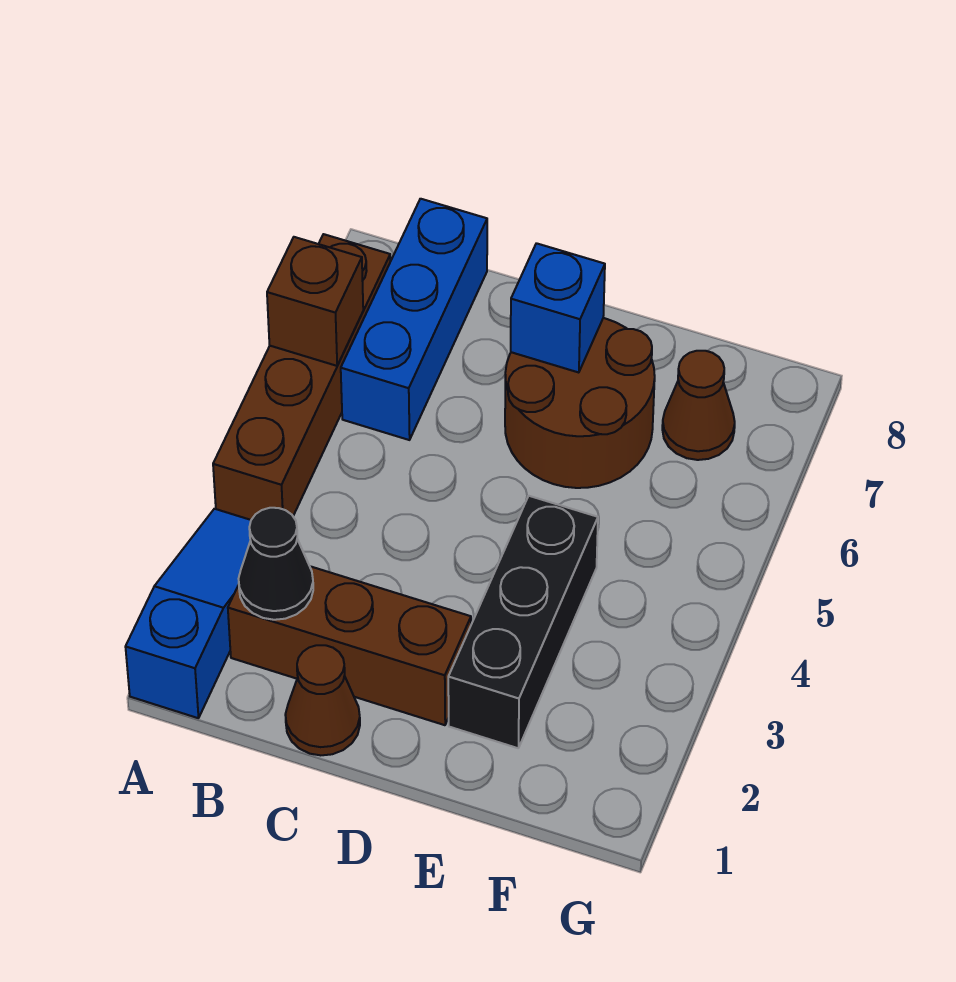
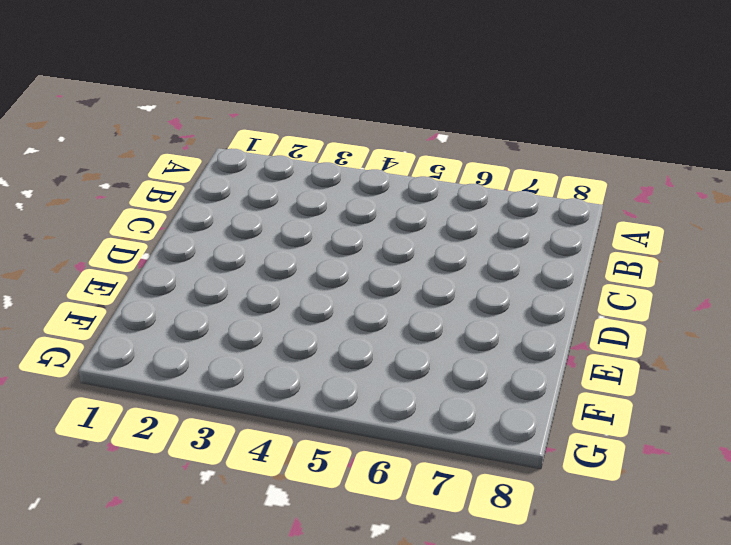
none -> blue 1x3 slope [125,509,251,718]
none -> brown 1x4 brick [213,234,390,520]

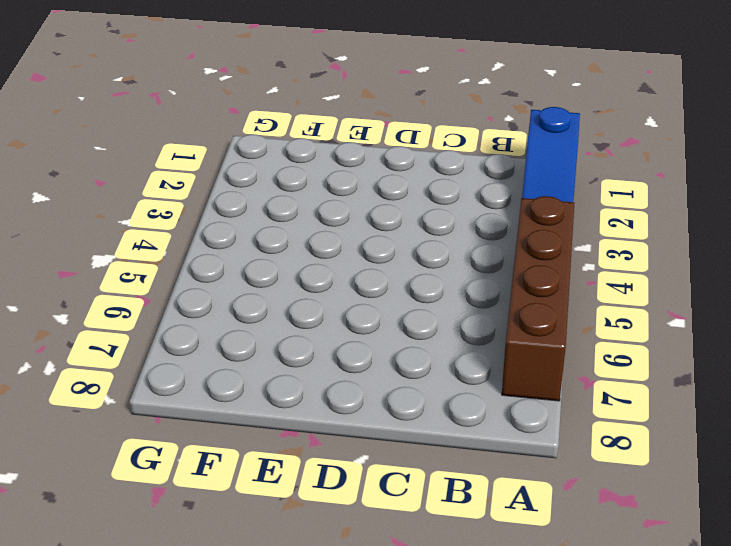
none -> brown 1x3 brick [228,566,471,725]
none -> blue 1x3 brick [341,199,487,440]

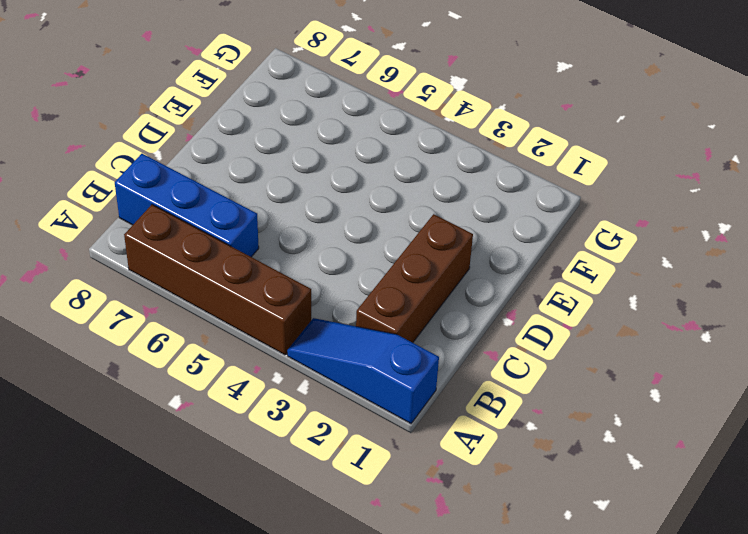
none -> brown 1x1 cone [285,645,360,755]
none -> brown 2x2 round brick [505,318,655,488]

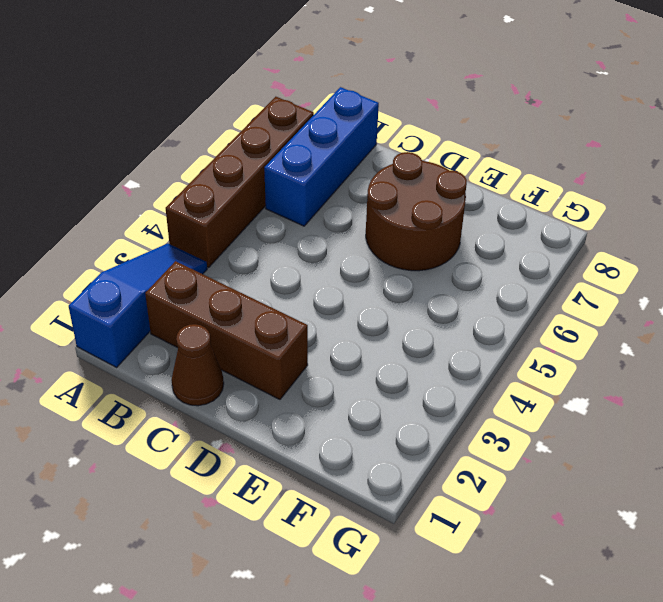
none -> black 1x3 brick [448,496,598,748]
none -> brown 1x1 cone [662,351,735,460]

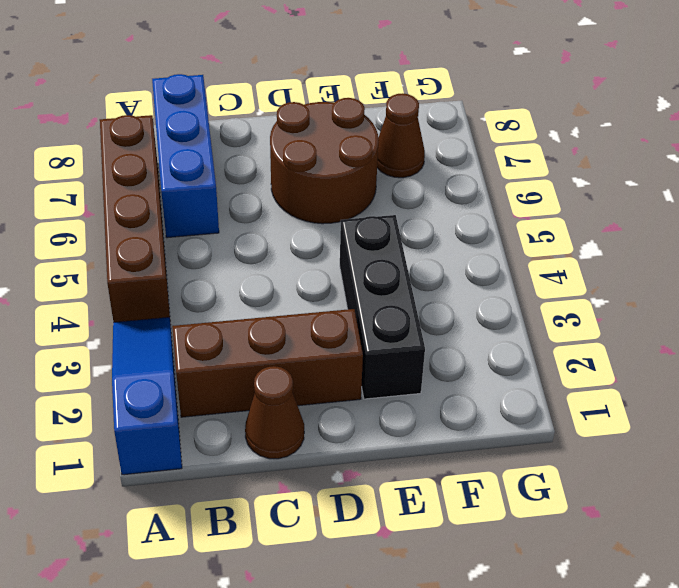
none -> brown 1x1 brick [267,237,363,366]
none -> black 1x1 cone [239,508,313,620]

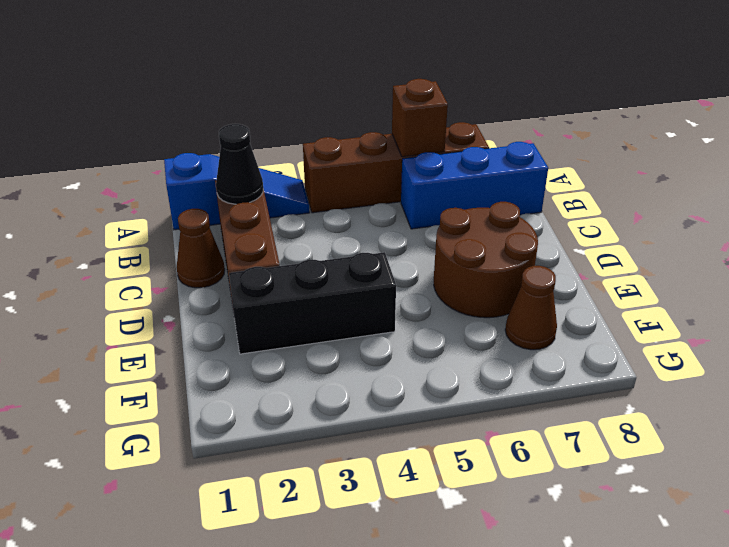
none -> blue 1x1 brick [511,243,605,373]

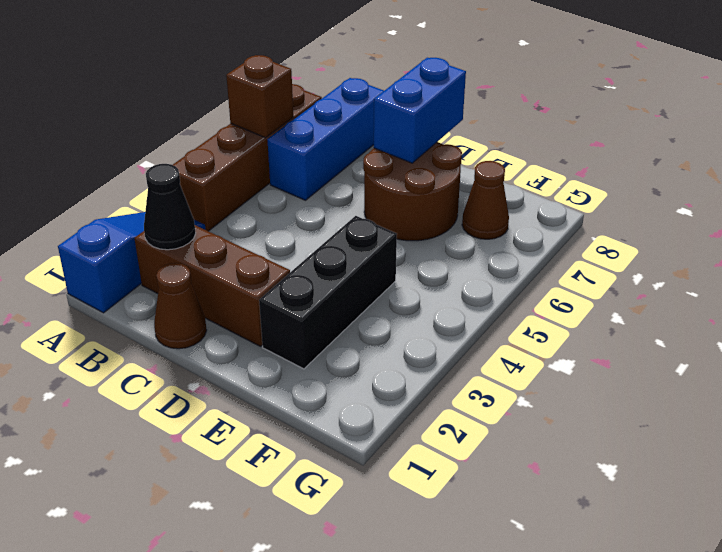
blue 1x2 brick [374,58,466,163] -> blue 1x1 brick [511,243,605,373]

